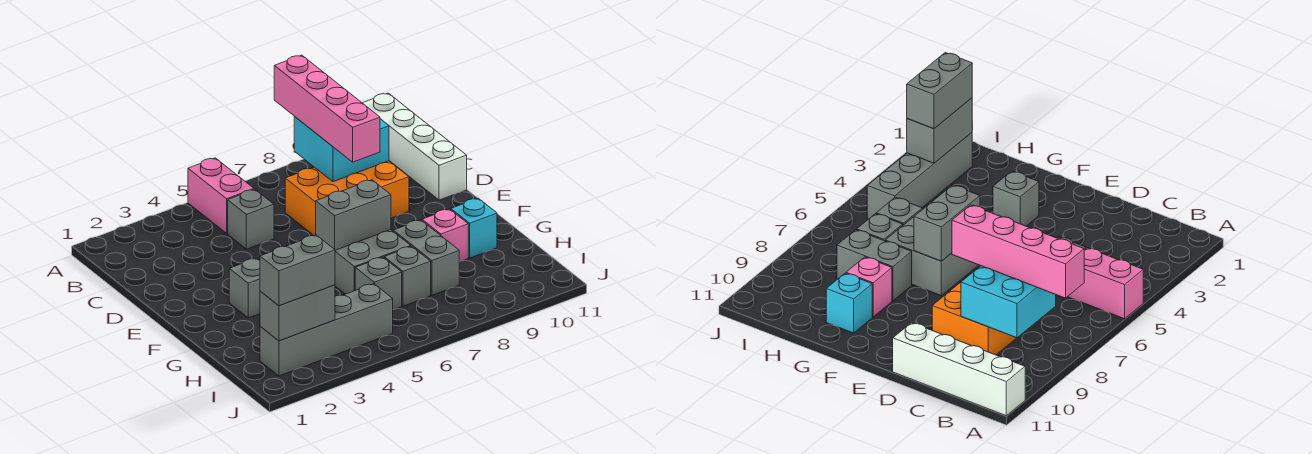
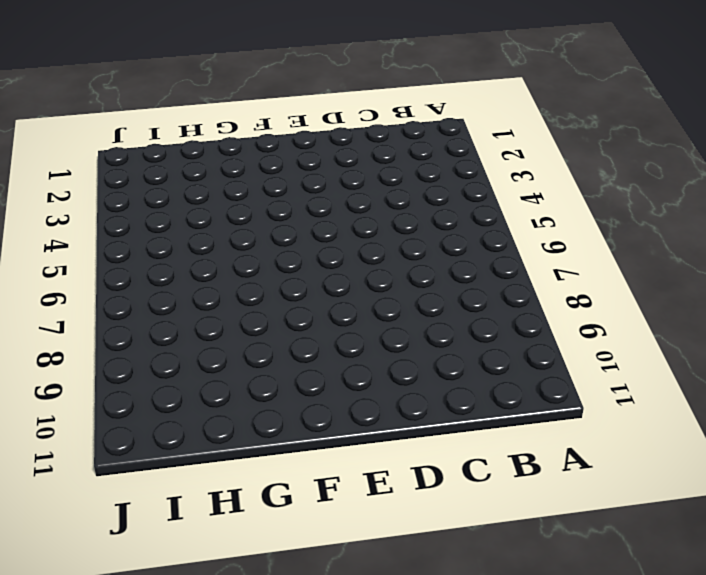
none -> pink 1x2 brick [188,158,254,233]
none -> white 1x4 brick [363,93,467,200]
none -> grey 1x1 brick [228,190,274,249]

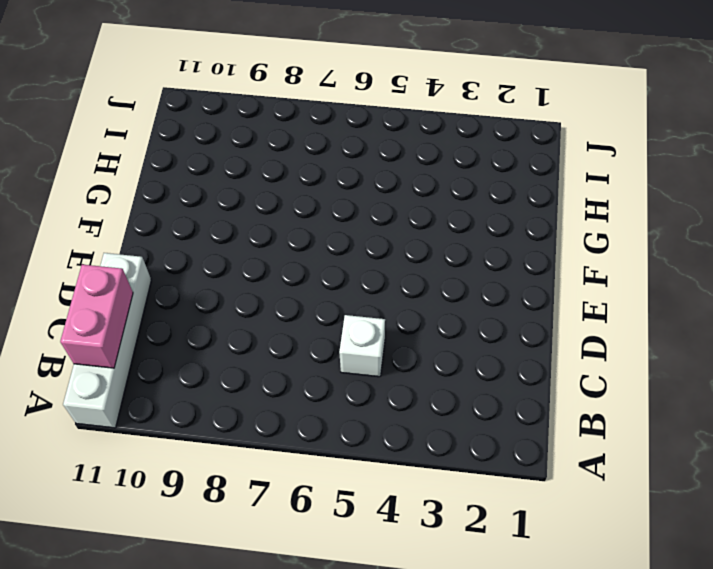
pink 1x2 brick [60,265,133,368] -> pink 1x2 brick moved to [188,158,254,233]
white 1x1 brick [339,315,385,377] -> grey 1x1 brick [228,190,274,249]
none -> orange 2x3 brick [285,161,409,236]
none -> grey 1x1 brick [229,258,260,318]
none -> grey 2x2 brick [335,230,411,294]

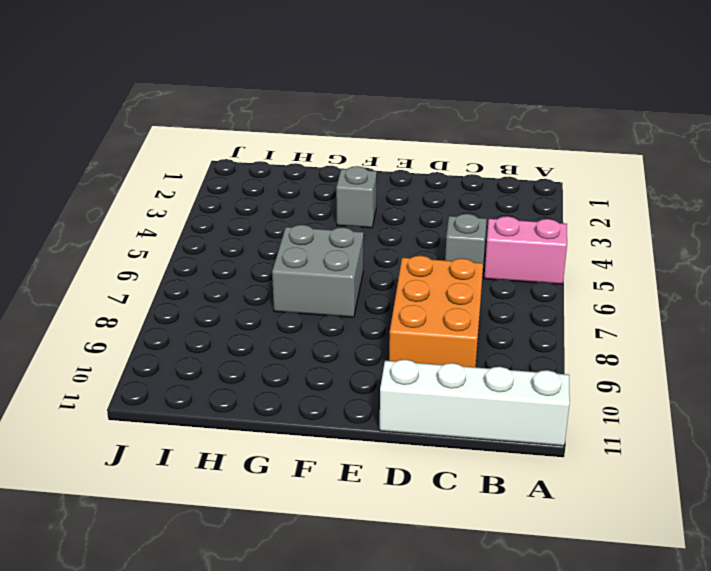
none -> grey 1x2 brick [393,220,459,295]
none -> pink 1x1 brick [422,209,468,261]
none -> cyan 1x1 brick [451,198,497,258]

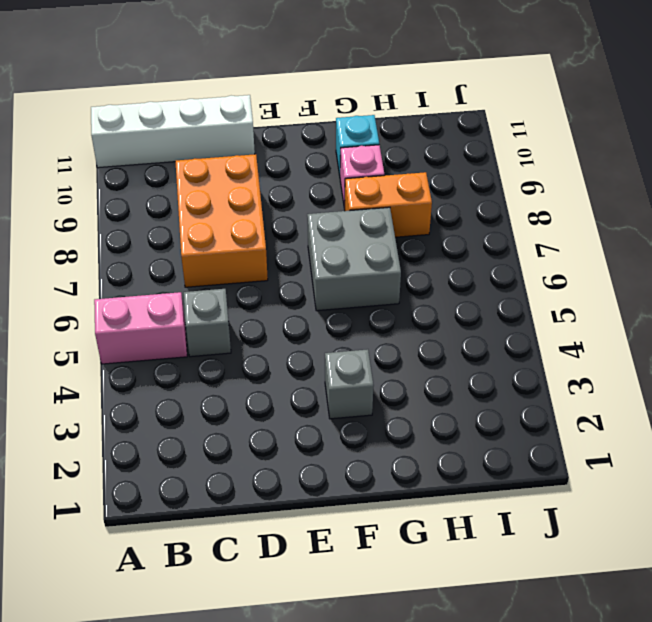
orange 1x2 brick [345,172,432,237] -> grey 1x2 brick [393,220,459,295]
none -> grey 1x1 brick [355,257,402,309]
none -> grey 1x1 brick [384,246,431,306]
none -> grey 1x4 brick [260,284,393,376]

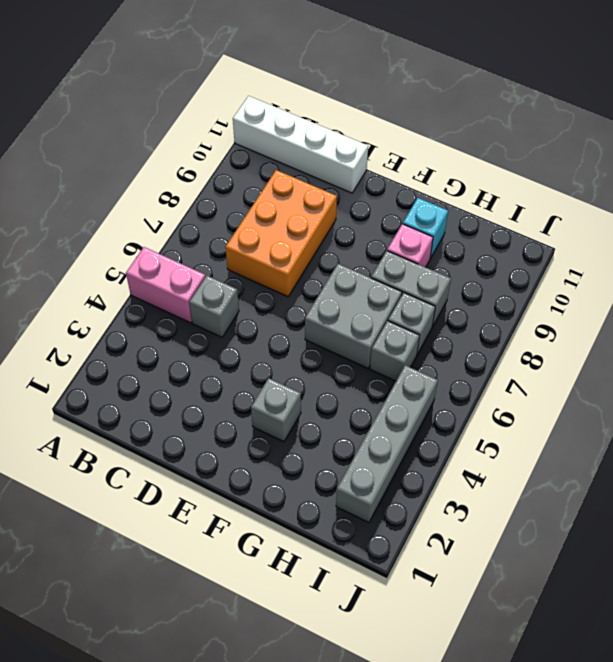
none -> cyan 2x2 brick [294,117,389,182]
none -> grey 1x2 brick [316,180,391,250]
none -> grey 1x2 brick [260,285,335,341]

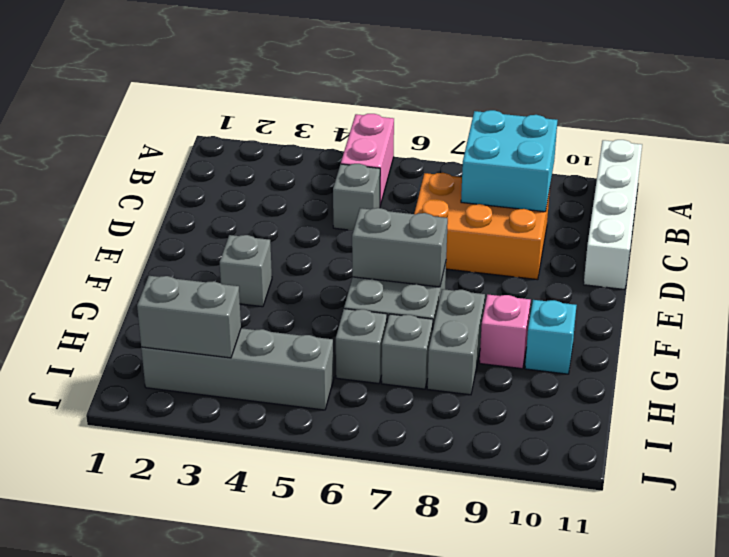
none -> pink 1x4 brick [274,55,380,162]
none -> grey 1x2 brick [260,235,335,306]

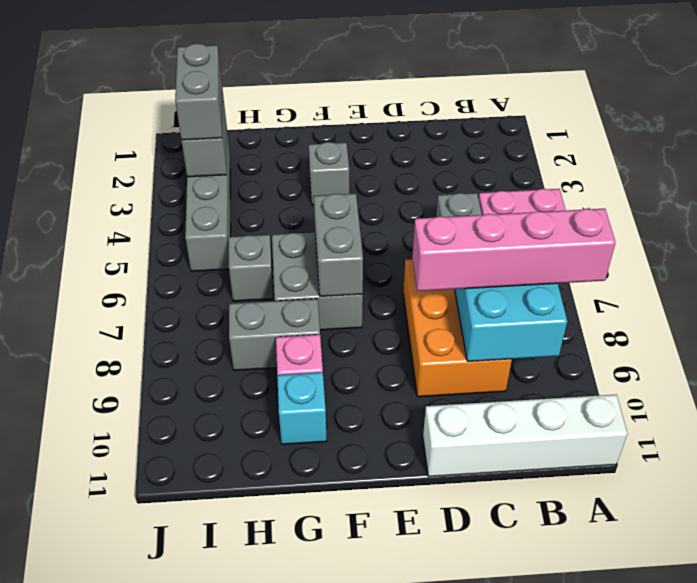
none -> grey 1x1 brick [384,246,431,306]

